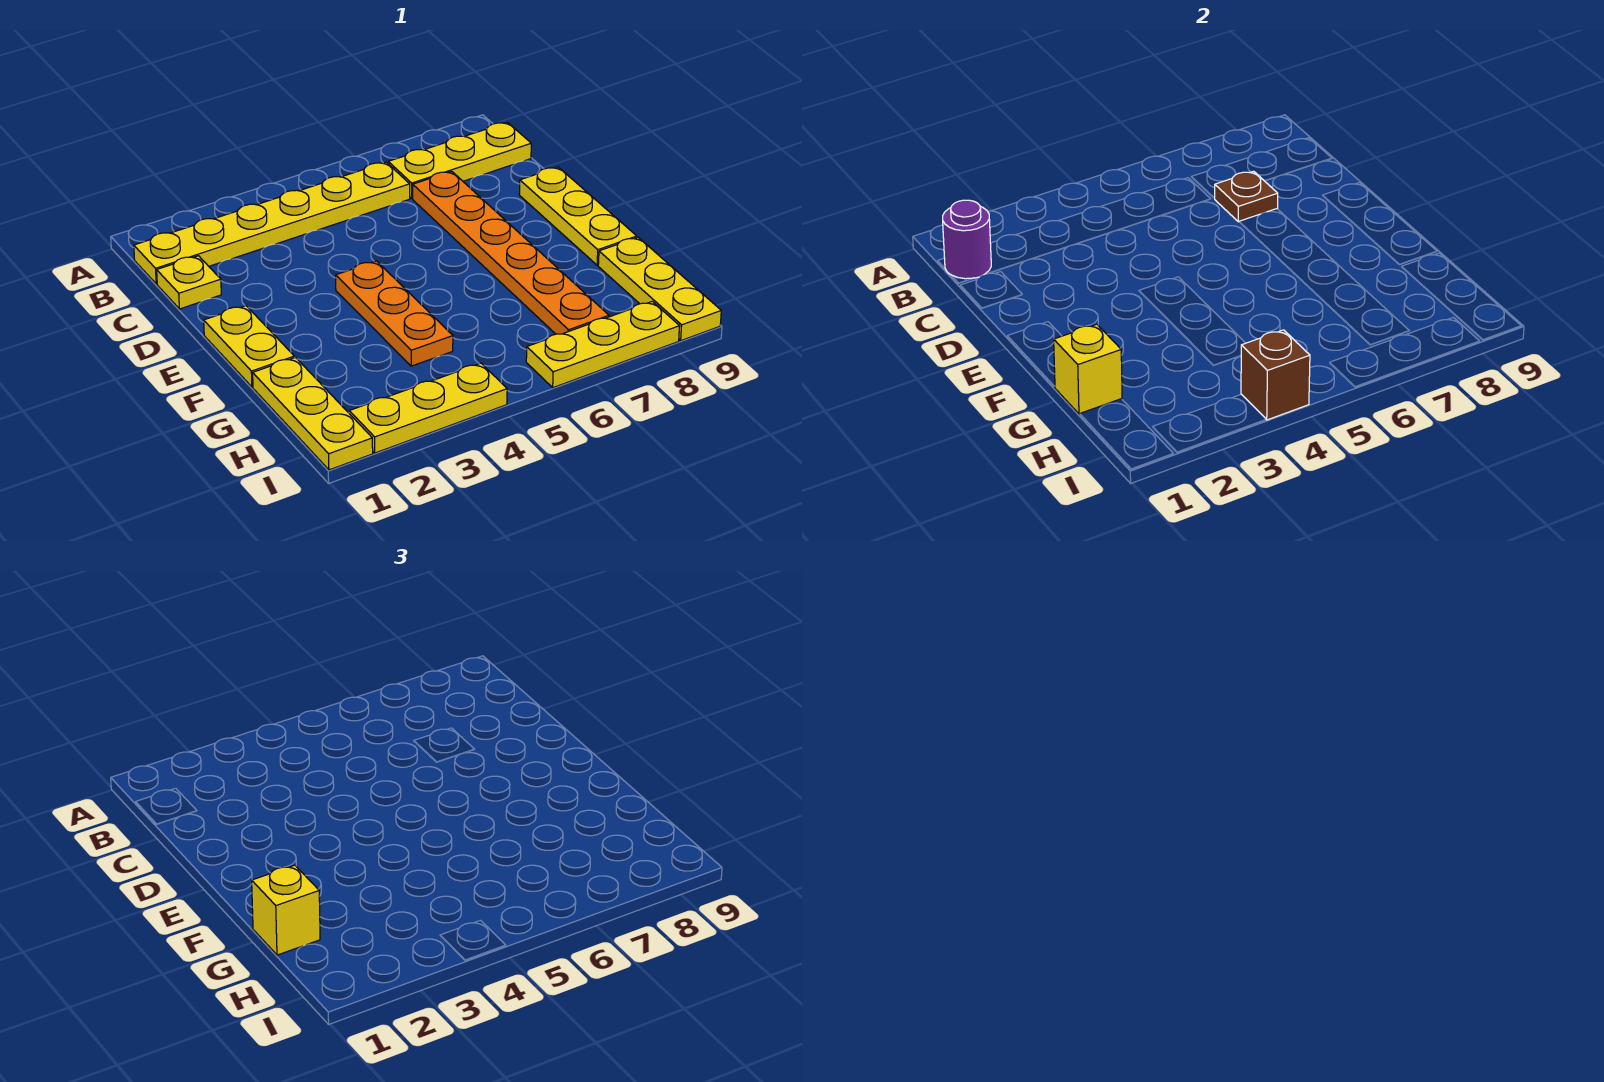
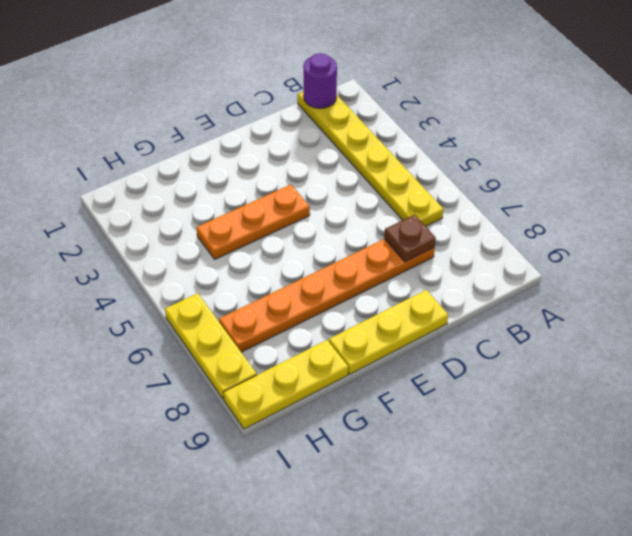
none -> yellow 1x3 plate [388,122,531,198]
none -> yellow 1x1 plate [157,256,221,309]
none -> yellow 1x2 plate [204,306,294,387]

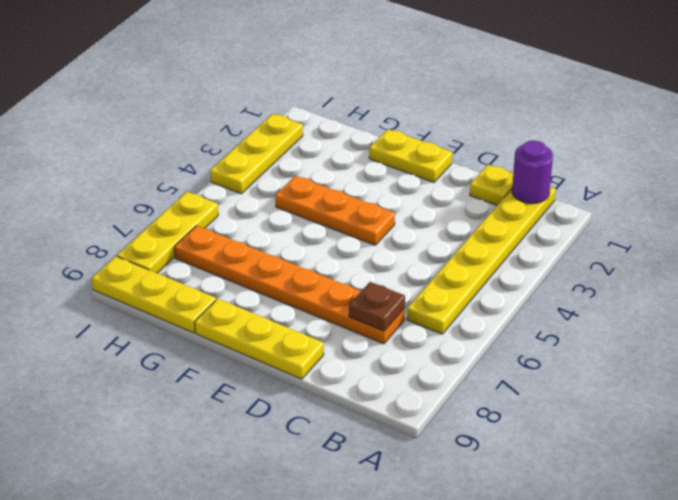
none -> yellow 1x3 plate [388,122,531,198]
none -> yellow 1x3 plate [253,358,373,470]
none -> yellow 1x1 brick [1054,324,1122,414]

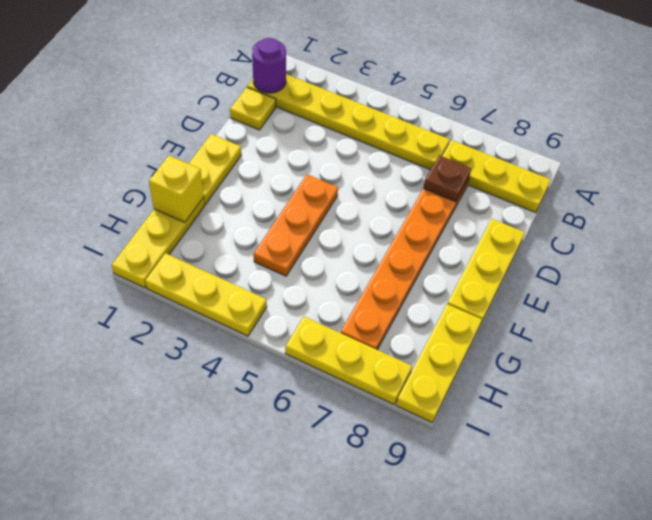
none -> brown 1x1 brick [1241,330,1310,420]
none -> yellow 1x1 brick [252,865,320,955]

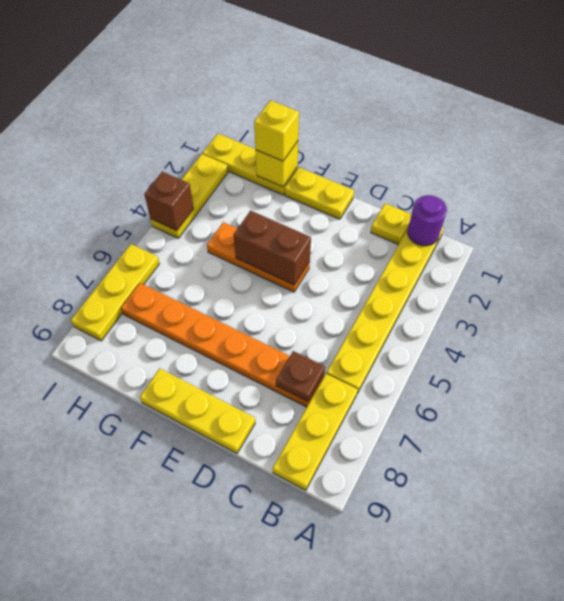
brown 1x2 brick [234,211,311,285] -> none
none -> yellow 1x3 plate [598,237,721,341]

